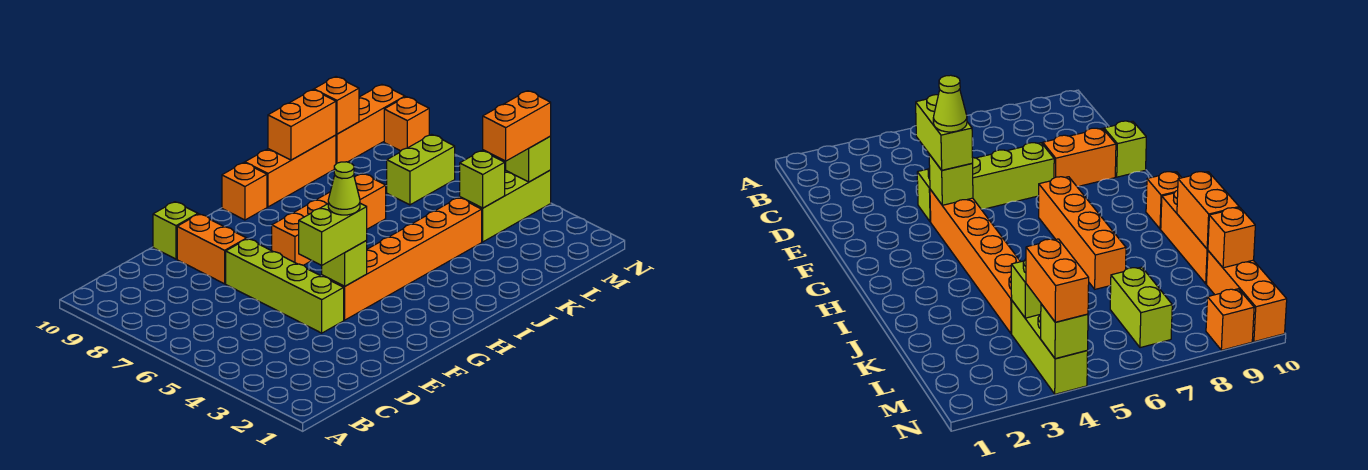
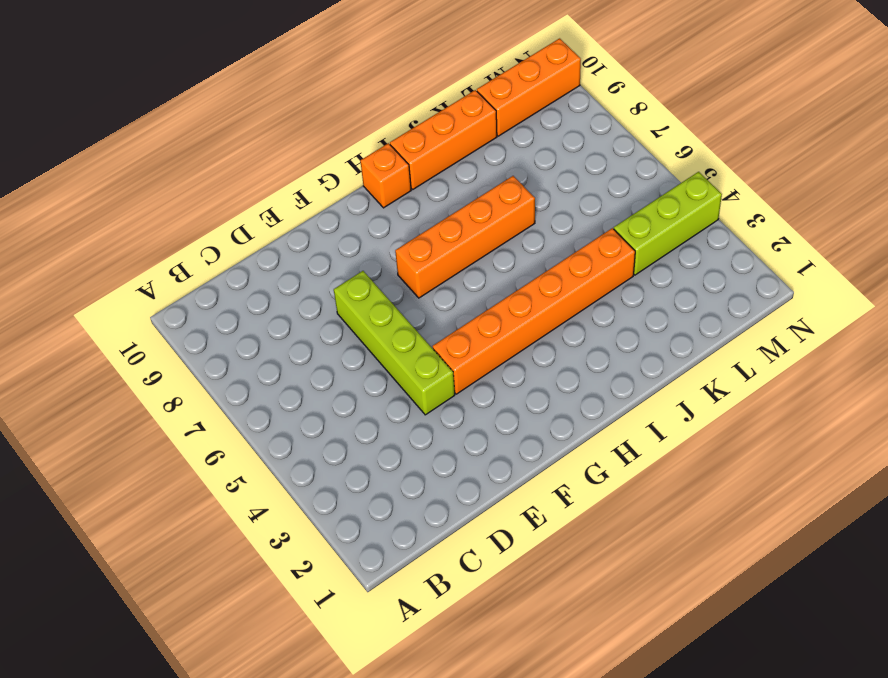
none -> orange 1x2 brick [177,214,247,284]
none -> lime 1x1 brick [153,202,198,259]
none -> lime 1x2 brick [387,134,455,205]

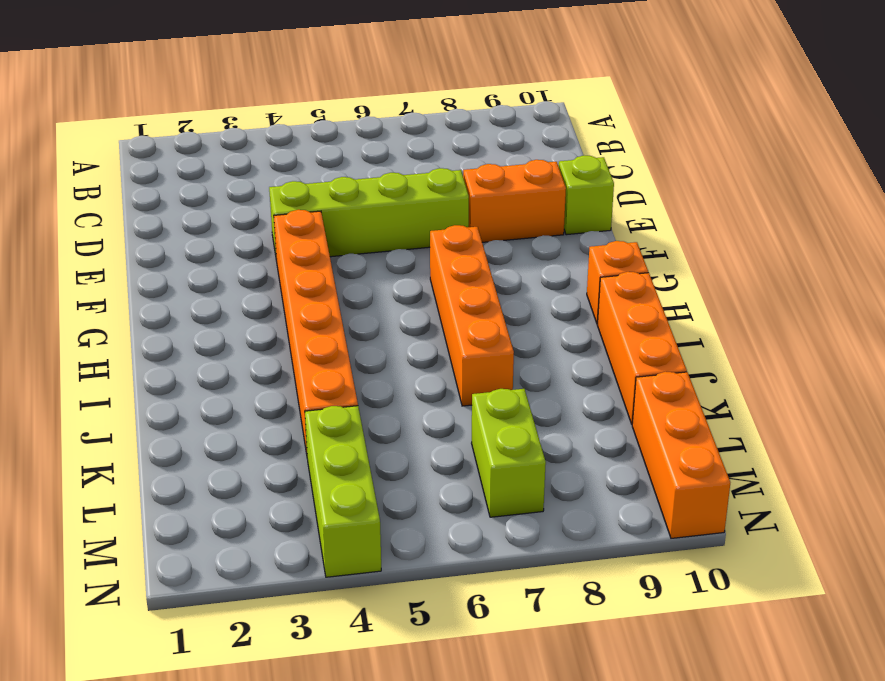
none -> orange 1x1 brick [384,97,429,151]
none -> lime 1x1 brick [322,241,367,286]
none -> orange 1x2 brick [268,90,336,160]

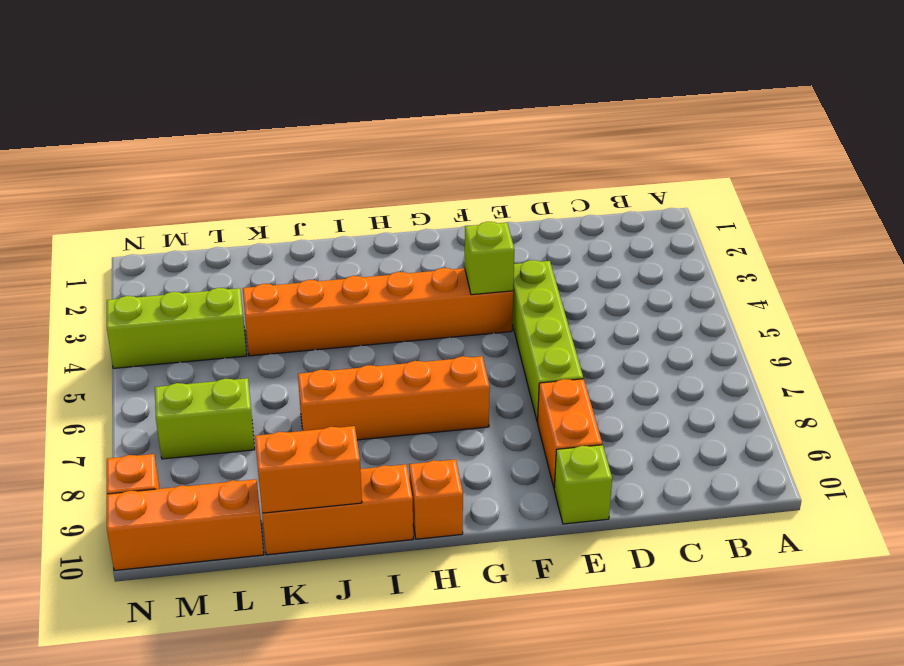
none -> lime 1x1 brick [460,151,505,208]
none -> orange 1x1 brick [314,77,359,134]
none -> lime 1x1 brick [506,136,551,182]

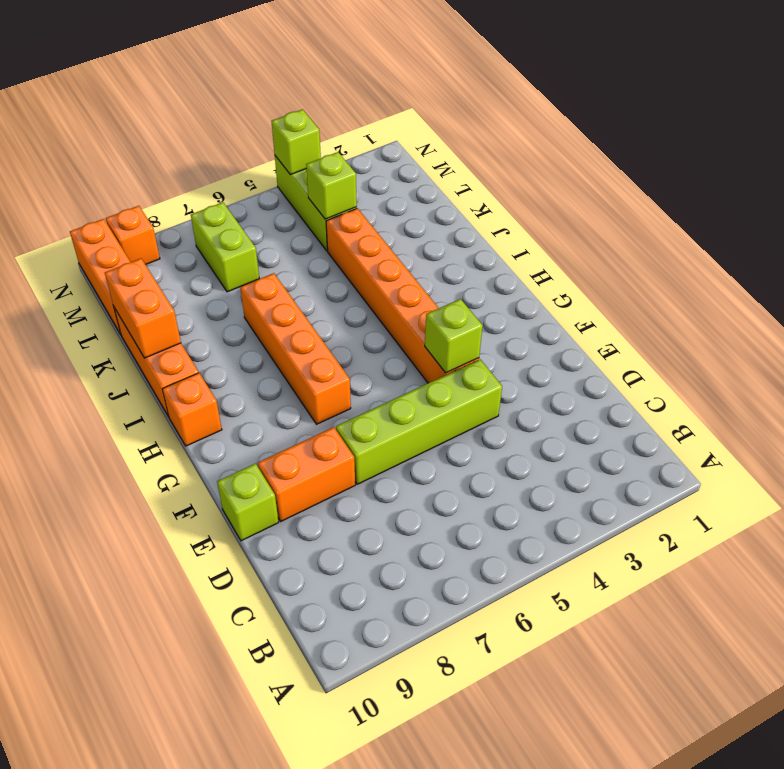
none -> orange 1x1 brick [314,77,359,134]
none -> lime 1x2 brick [299,203,367,265]
none -> orange 1x2 brick [483,91,551,161]

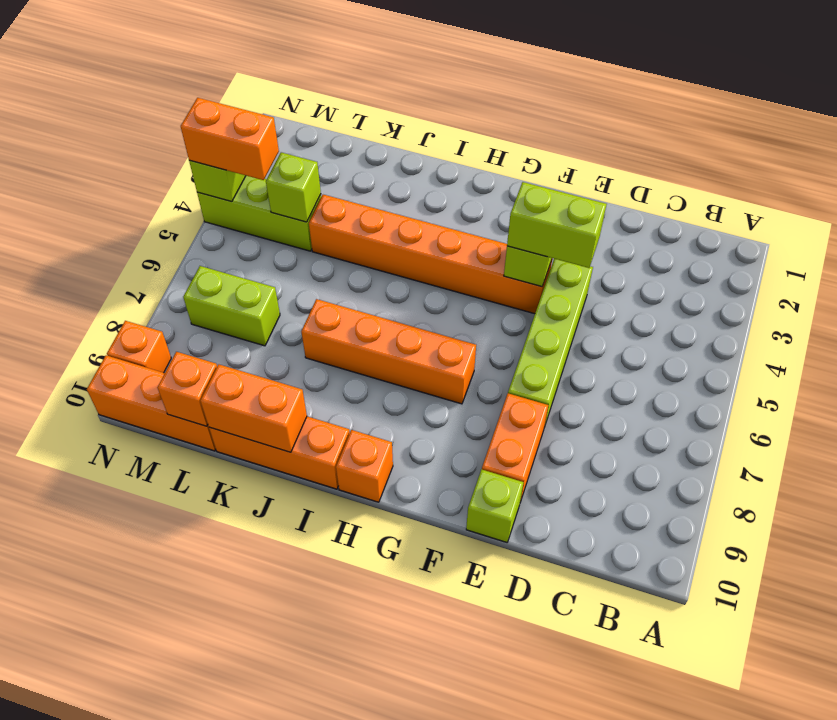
none -> lime 1x1 cone [328,162,360,215]

